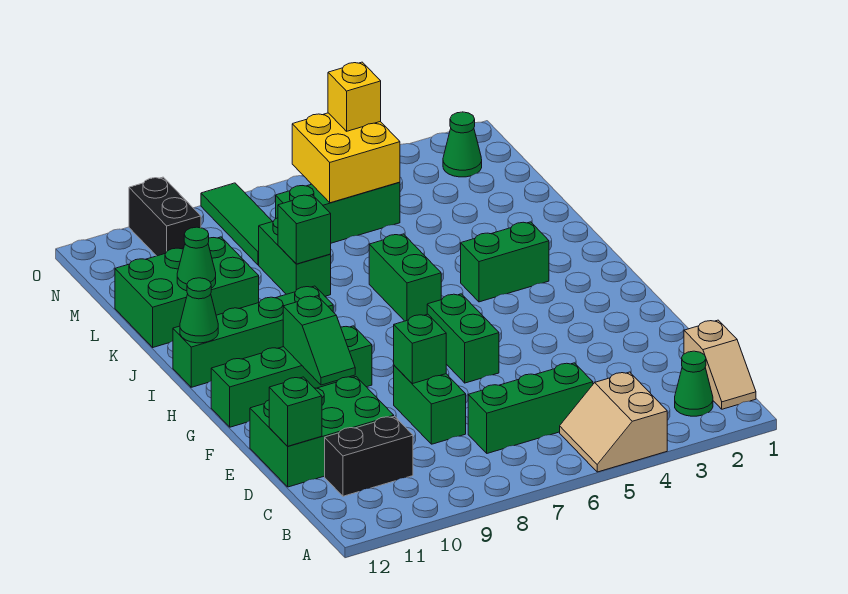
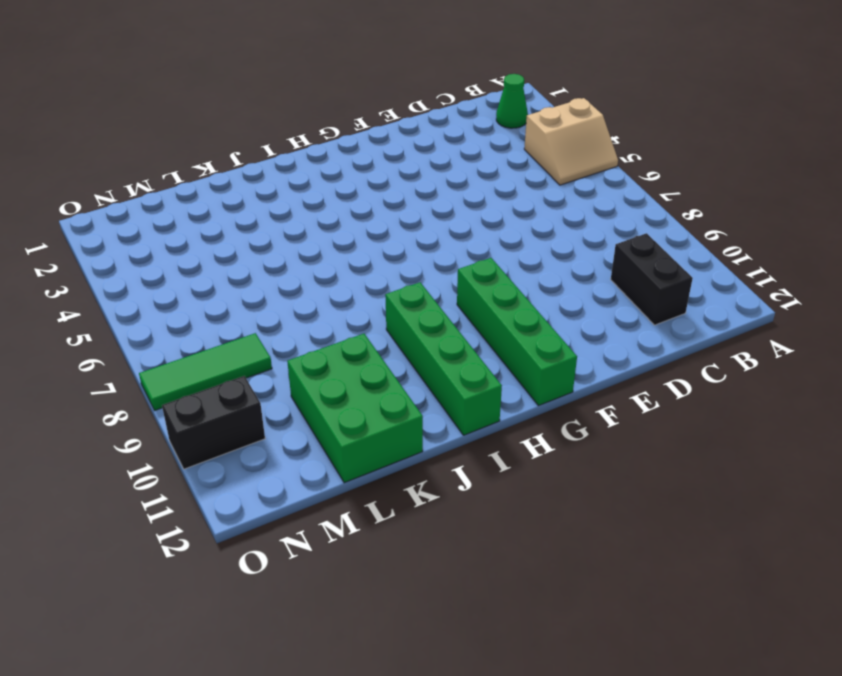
none -> tan 1x2 slope [684,320,756,409]
none -> green 1x3 brick [468,363,593,453]
none -> green 1x2 brick [394,365,466,444]

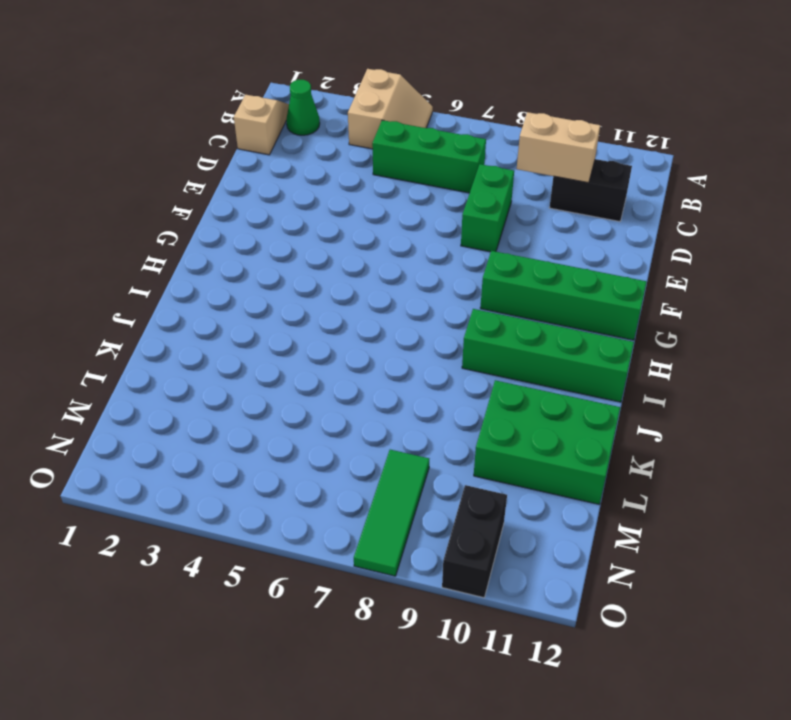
tan 1x2 brick [517,112,600,183] -> none
none -> green 2x3 brick [250,377,394,487]
none -> green 1x2 brick [427,294,499,383]
none -> green 1x2 brick [461,222,549,302]

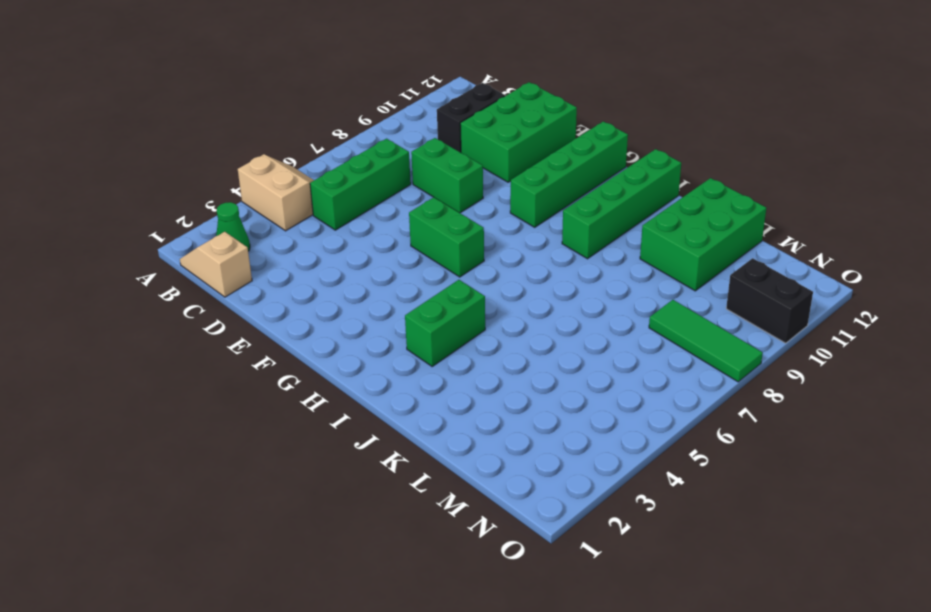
none -> green 1x2 brick [369,234,441,321]
none -> green 1x2 brick [259,218,331,296]
none -> green 1x3 brick [276,182,400,243]

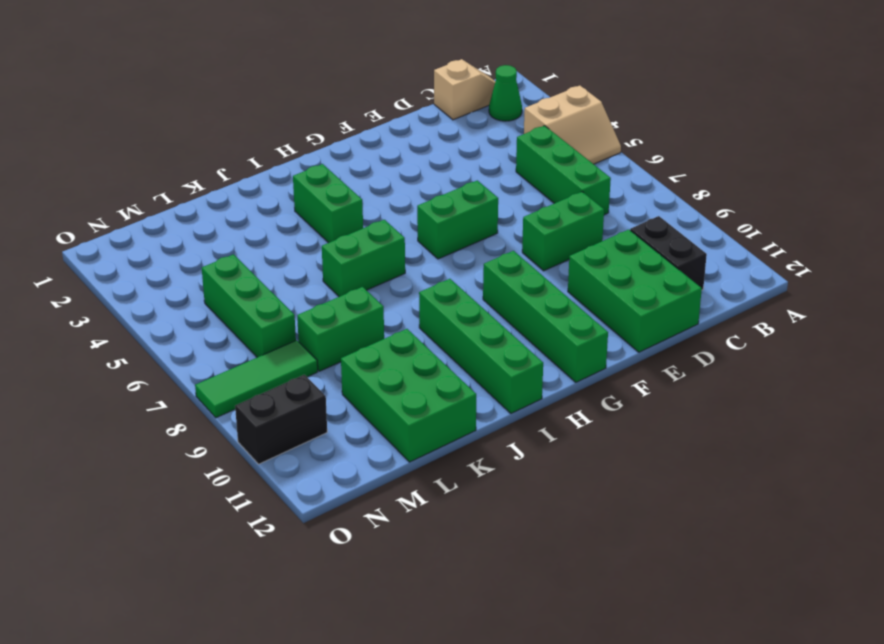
none -> green 1x1 cone [443,112,482,177]
none -> green 1x1 brick [269,377,322,446]
none -> green 1x1 brick [394,314,446,384]

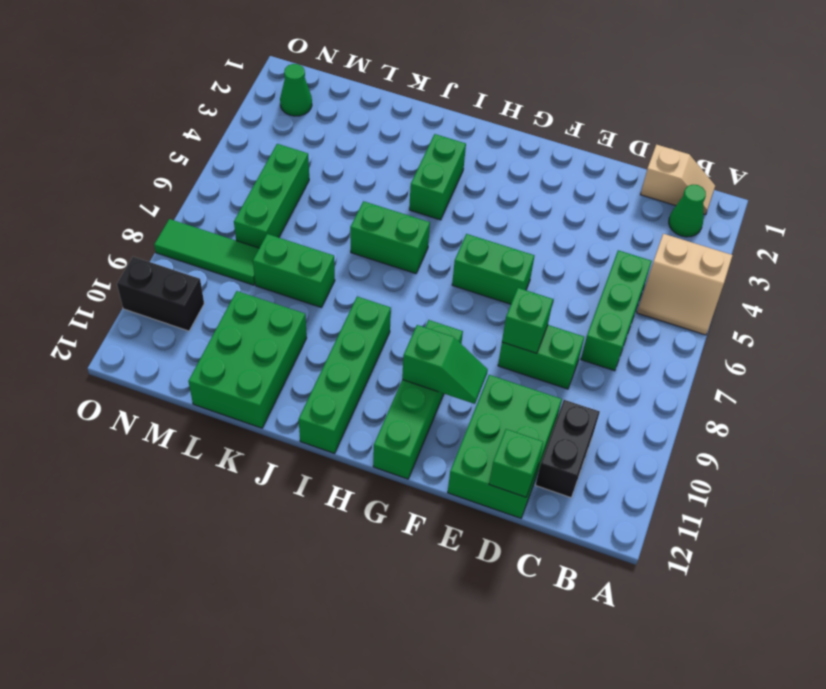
none -> green 1x1 cone [180,278,218,343]
none -> green 1x1 brick [278,195,331,264]
none -> green 1x1 cone [177,227,216,291]

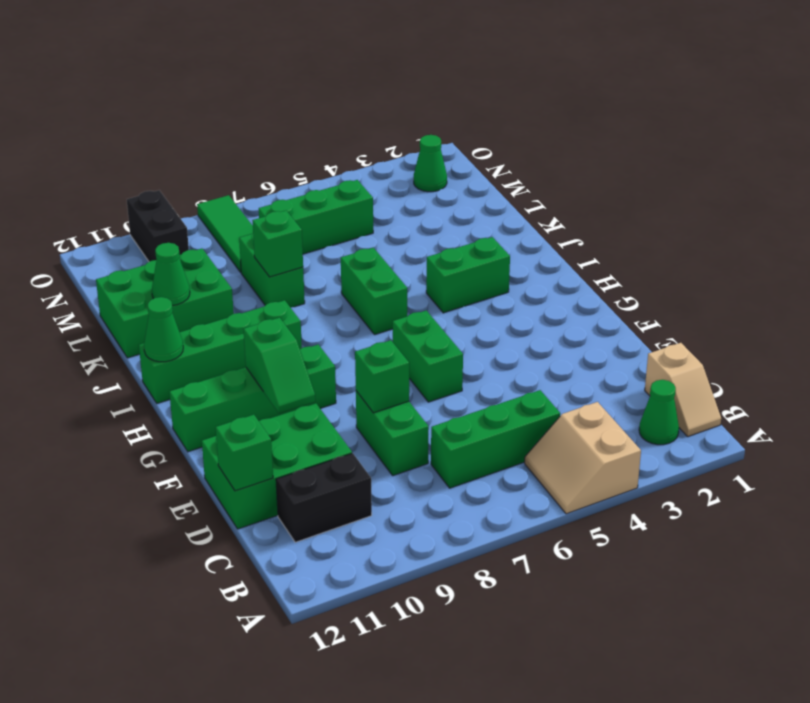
none -> yellow 2x2 brick [292,113,400,203]
none -> yellow 1x1 brick [328,62,381,131]

